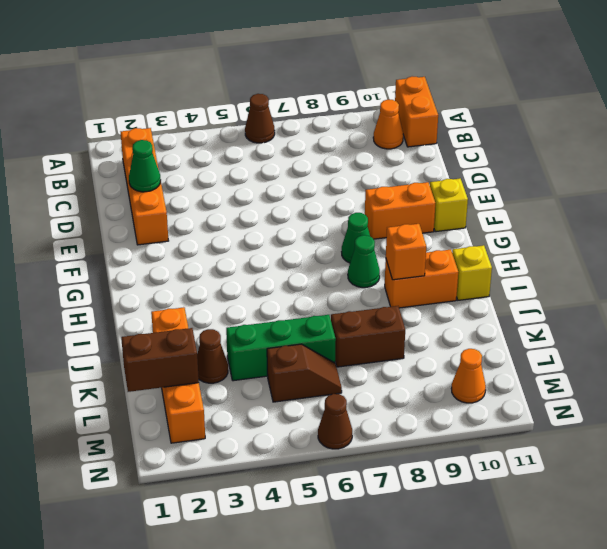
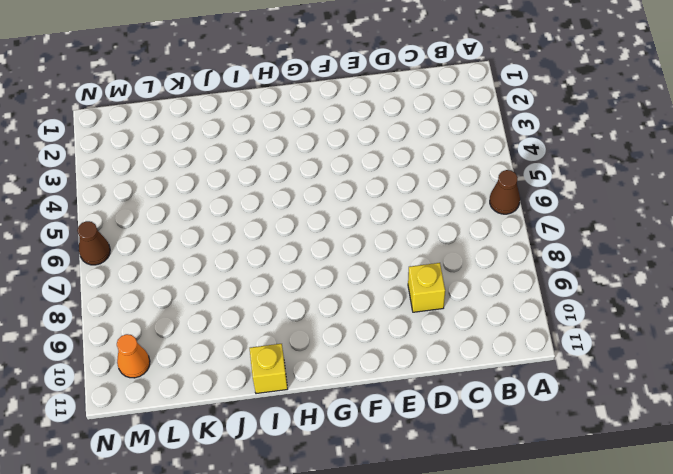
yellow 1x1 brick [408,263,445,312] -> yellow 1x1 brick moved to [430,179,468,232]
none -> orange 1x2 brick [395,76,438,147]
none -> orange 1x4 brick [121,128,169,245]
none -> orange 1x1 cone [373,100,403,149]

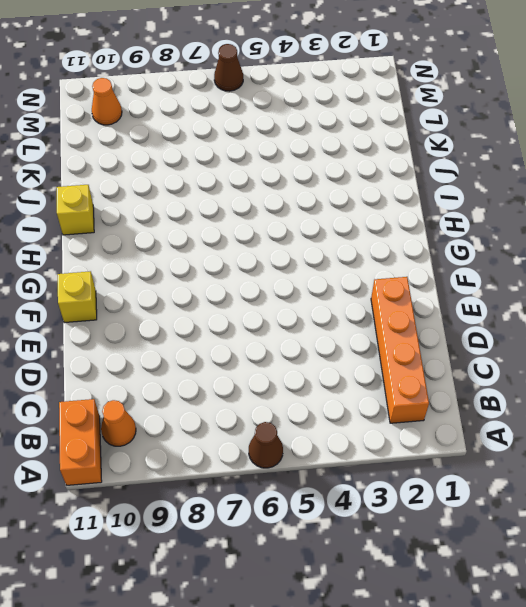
none -> orange 1x2 brick [365,182,435,239]
none -> green 1x1 cone [342,213,370,263]
none -> green 1x1 cone [348,235,380,288]

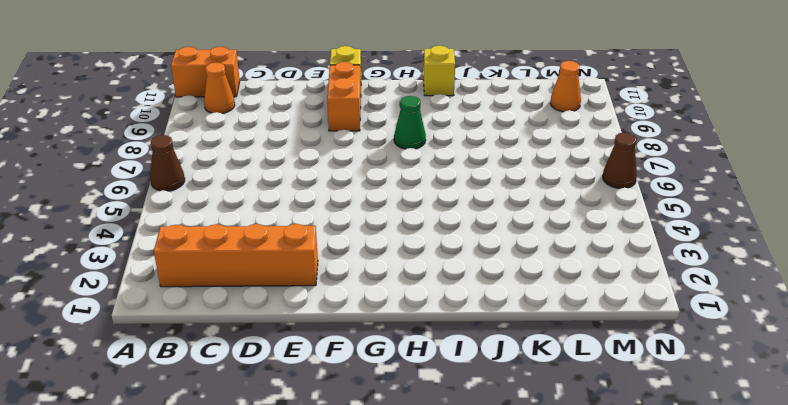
none -> green 1x1 cone [342,213,370,263]
none -> orange 1x2 brick [385,250,458,308]
none -> orange 1x4 brick [151,307,205,443]

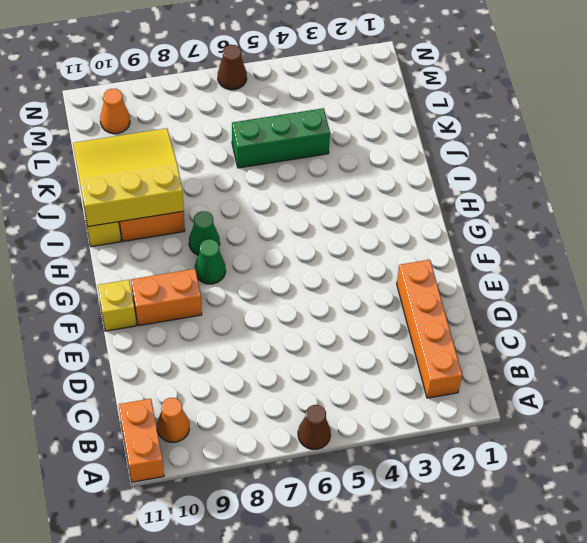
yellow 3x3 slope [73,128,184,227] -> orange 1x1 brick [386,224,426,280]
none -> orange 1x4 brick [151,307,205,443]
none -> brown 1x1 cone [197,329,228,383]
none -> brown 1x2 brick [331,306,405,367]

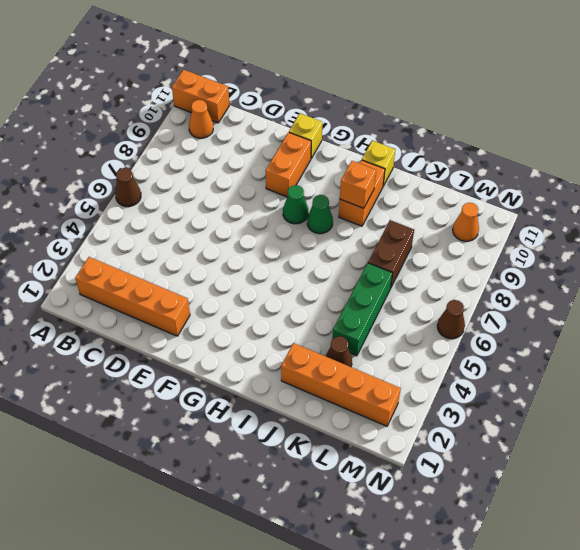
none -> brown 1x2 slope [267,344,342,402]
none -> green 1x1 cone [129,140,161,192]
none -> brown 1x2 brick [121,328,199,392]

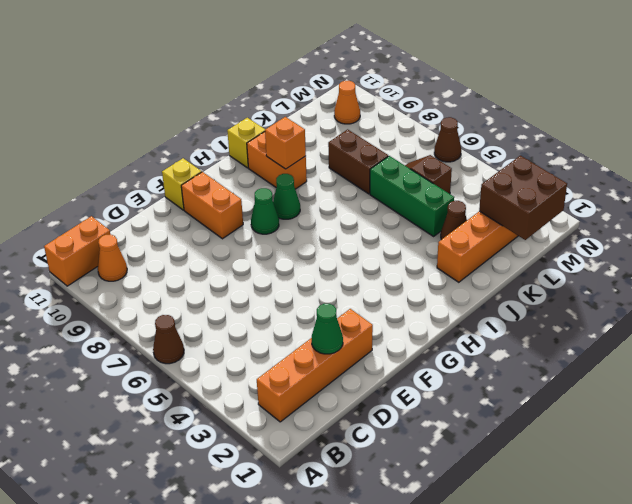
brown 2x2 brick [479,156,567,240] -> brown 1x2 brick [121,328,199,392]

